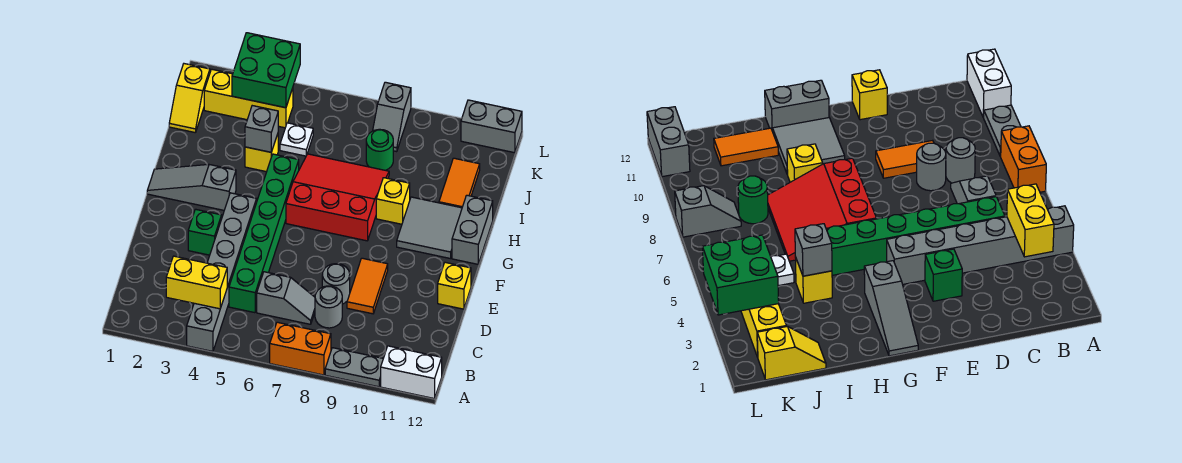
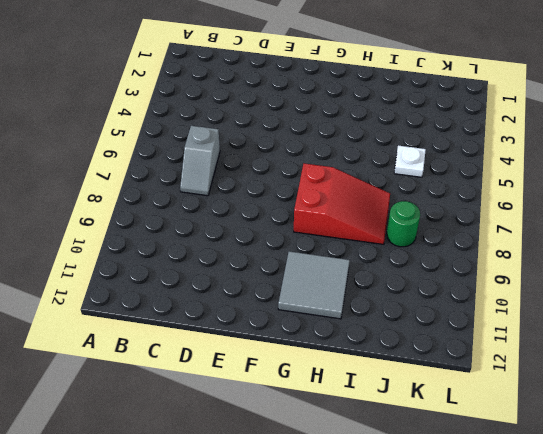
red 2x3 slope [294,163,390,244] -> red 3x3 slope [286,154,389,241]
none -> grey 1x6 brick [187,193,257,351]
none -> orange 1x2 brick [270,322,331,375]
none -> grey 1x2 plate [325,348,383,387]

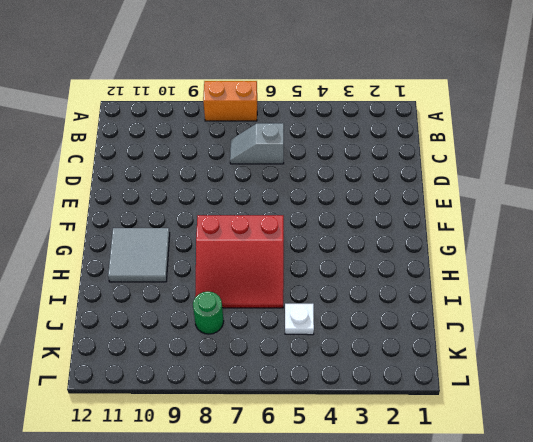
none -> grey 1x6 brick [187,193,257,351]
none -> grey 1x2 plate [325,348,383,387]
none -> white 1x2 brick [381,346,442,399]

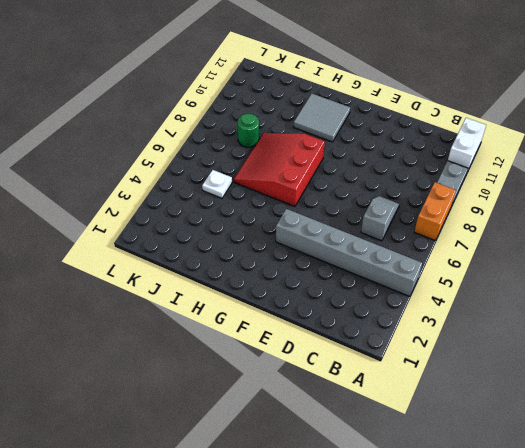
none -> green 1x6 brick [229,154,299,313]
none -> grey 1x1 round brick [315,286,342,328]
none -> grey 1x1 round brick [322,264,350,304]

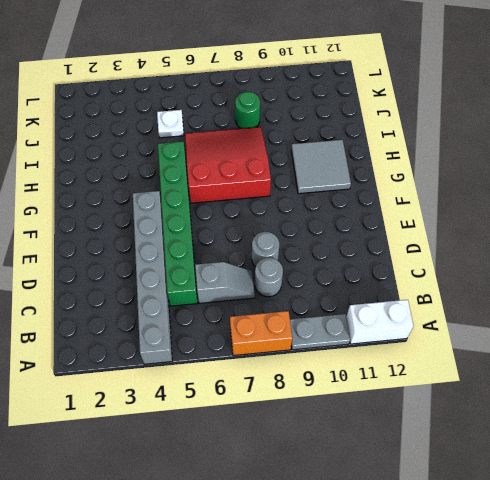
none -> orange 1x2 tile [347,258,388,314]
none -> green 1x1 brick [188,209,222,255]
none -> yellow 1x1 brick [438,262,471,309]

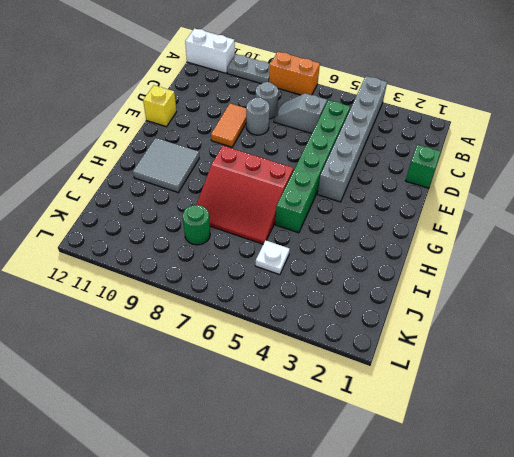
green 1x1 brick [405,145,441,188] -> green 1x1 brick moved to [188,209,222,255]
none -> grey 1x3 slope [147,164,236,210]
none -> grey 1x2 brick [452,195,493,264]
none -> yellow 1x1 brick [376,178,410,224]

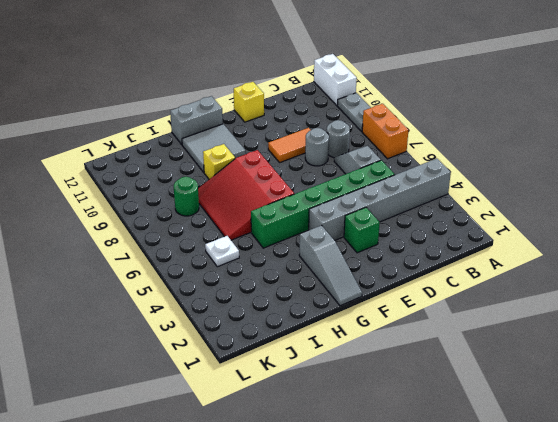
none -> yellow 1x1 brick [245,134,278,172]
none -> orange 1x2 tile [439,158,480,208]
none -> yellow 1x2 slope [169,64,210,133]

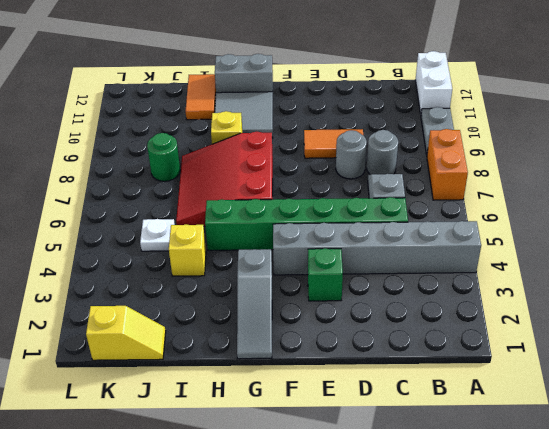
orange 1x2 tile [186,74,216,120] -> orange 1x2 tile turned to [439,158,480,208]
none -> yellow 1x1 brick [438,262,471,309]
none -> yellow 1x3 brick [204,69,293,128]
none -> grey 1x2 slope [373,82,411,152]

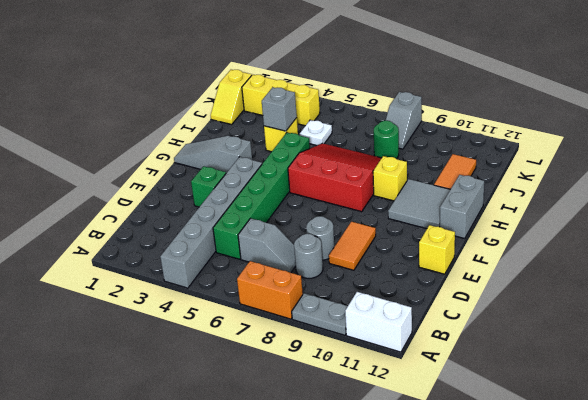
none -> grey 1x2 brick [461,100,522,153]
none -> yellow 1x2 brick [166,256,227,309]
none -> green 2x2 brick [232,33,300,108]

